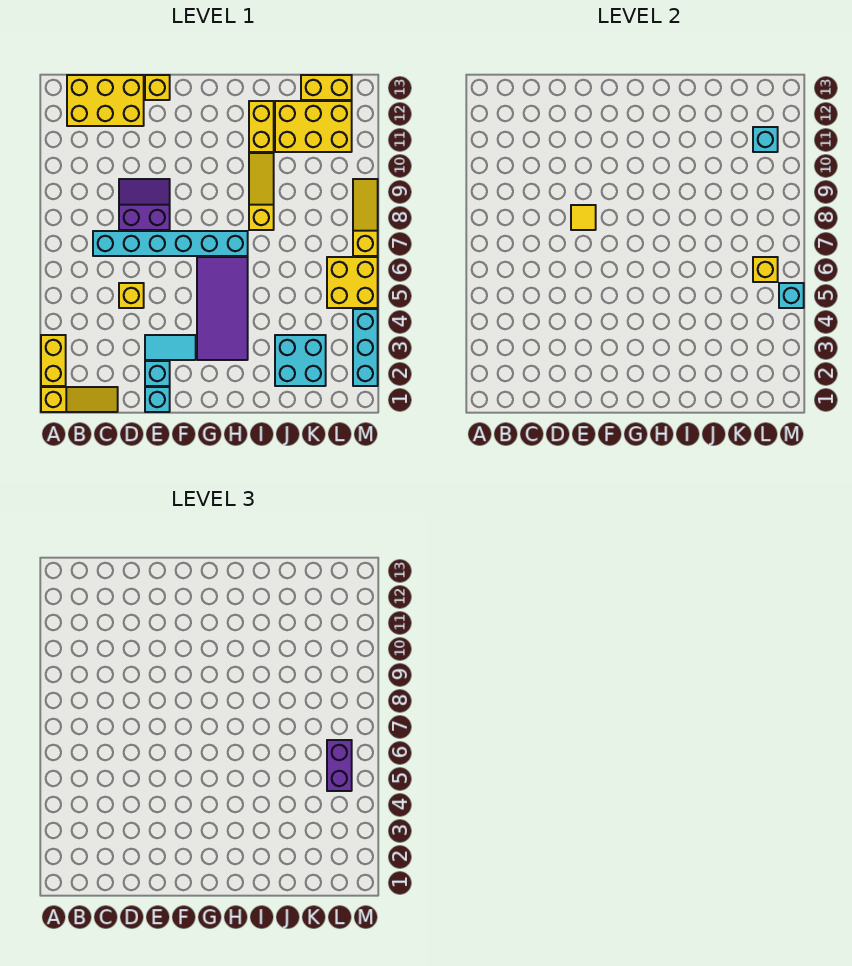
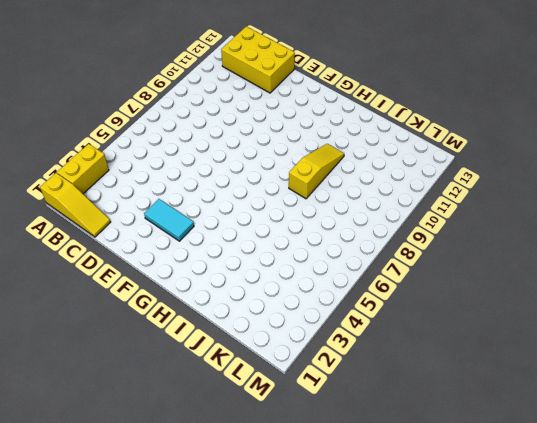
none -> cyan 1x6 brick [93,231,248,256]
none -> yellow 1x1 brick [119,283,144,308]
none -> purple 2x2 slope [119,179,170,230]

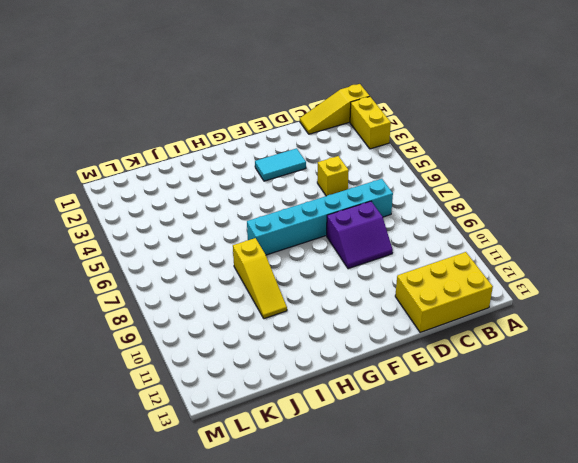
none -> cyan 1x1 brick [145,387,170,412]
none -> cyan 1x1 brick [145,361,170,386]
none -> yellow 1x1 brick [145,75,170,100]

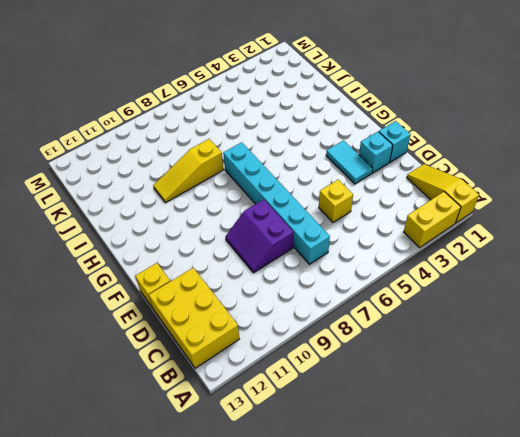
none -> purple 2x4 tile [197,257,248,360]
none -> yellow 1x2 brick [249,101,274,152]
none -> cyan 2x2 brick [275,335,326,386]

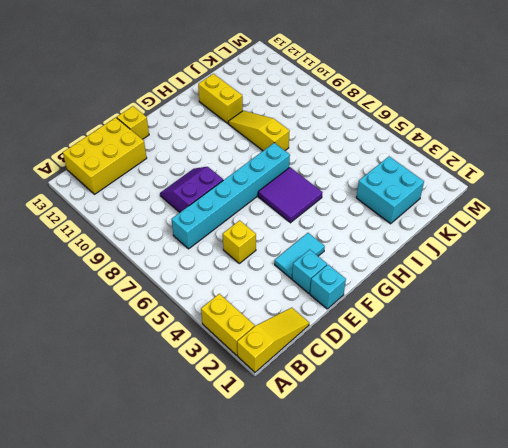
purple 2x2 tile [258,167,323,223] -> purple 2x4 tile [197,257,248,360]
none -> yellow 2x3 brick [275,101,352,152]
none -> yellow 1x2 brick [301,75,352,100]
none -> yellow 2x2 brick [327,257,378,308]

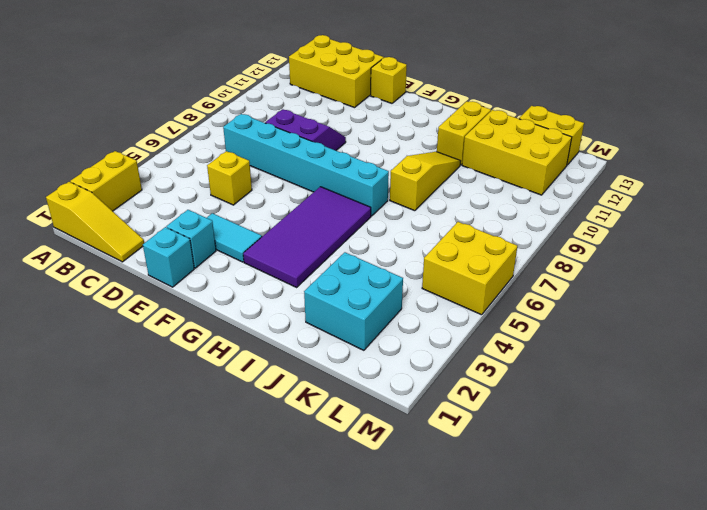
none -> cyan 1x3 brick [353,309,378,386]
none -> yellow 1x3 slope [353,179,378,256]
none -> yellow 1x1 tile [571,205,596,230]

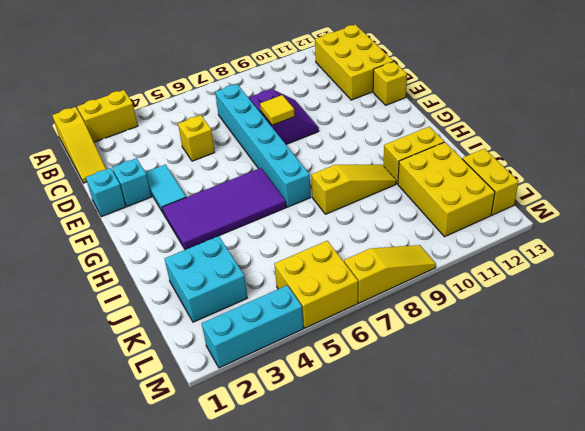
none -> yellow 1x1 brick [753,257,778,282]
none -> cyan 1x1 brick [753,127,778,152]
none -> cyan 1x1 brick [779,283,804,308]

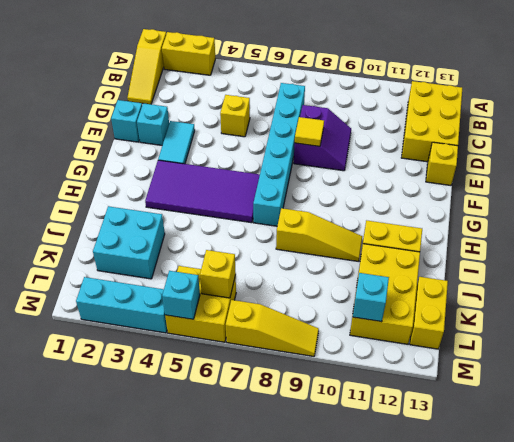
none -> purple 1x2 brick [327,740,352,791]

